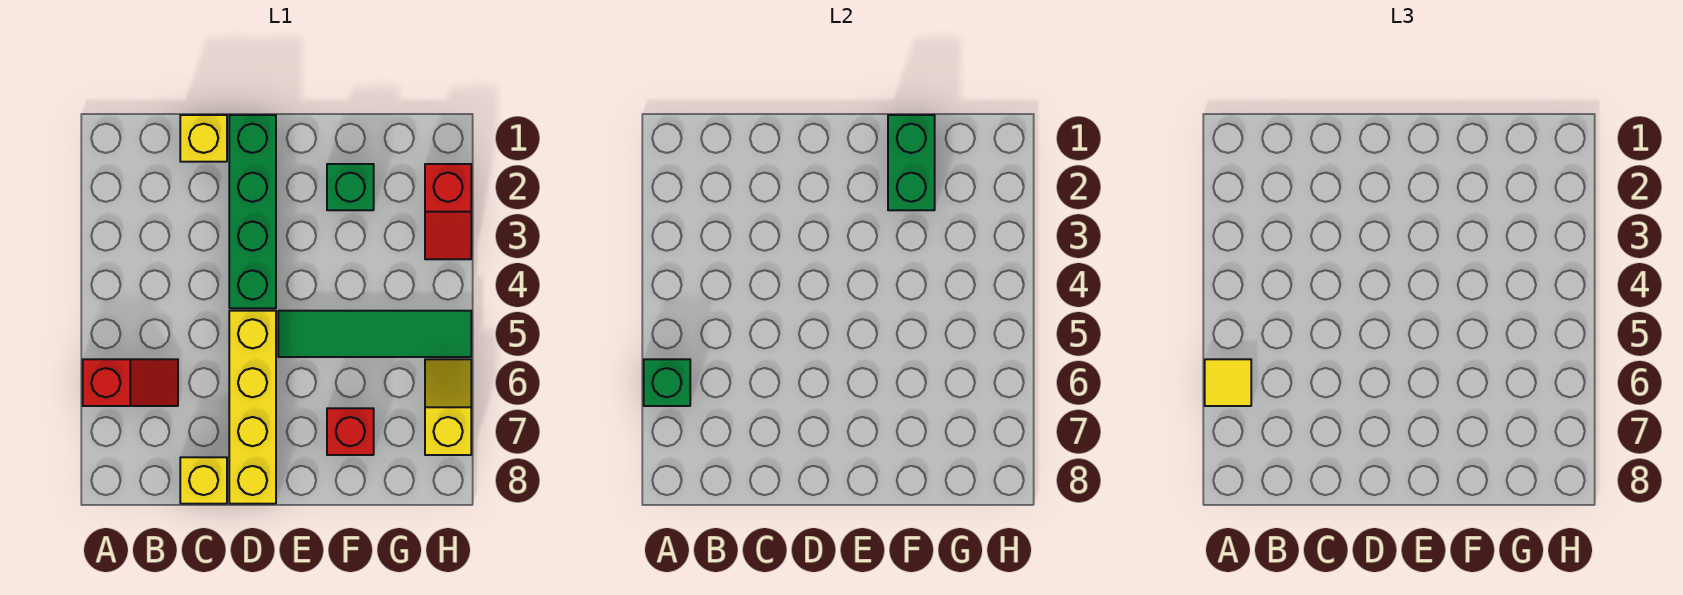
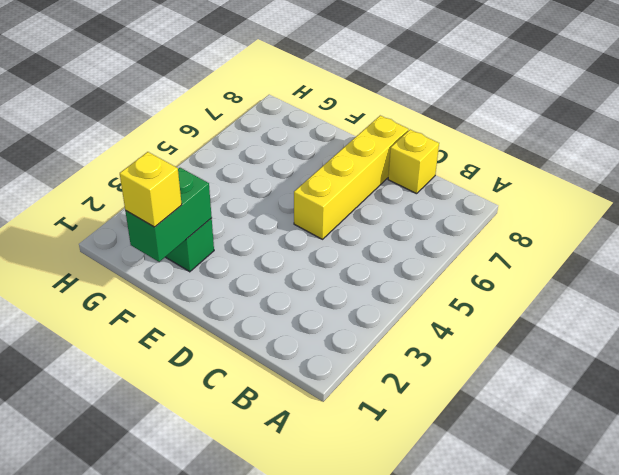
yellow 1x1 brick [120,152,182,227] -> yellow 1x1 brick moved to [180,115,227,162]
none -> red 1x2 slope [83,359,178,406]
none -> green 1x4 brick [229,115,276,308]
none -> green 1x4 tile [278,311,471,357]

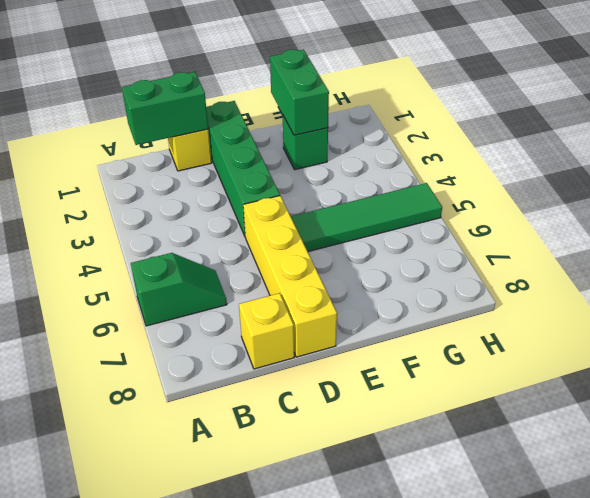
green 1x2 slope [131,253,227,326] -> red 1x2 slope [83,359,178,406]
green 1x2 brick [122,72,208,145] -> none
none -> red 1x1 brick [327,408,374,455]
none -> red 1x2 slope [425,164,471,259]
none -> yellow 1x2 slope [425,359,471,455]

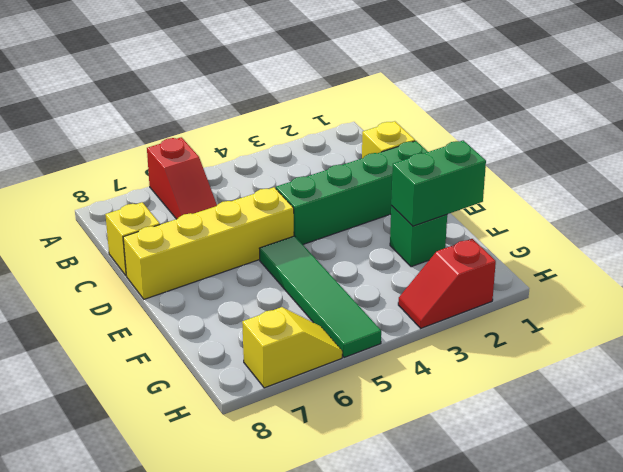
none -> red 1x1 brick [327,408,374,455]
none -> green 1x1 brick [644,359,690,406]
none -> yellow 1x1 tile [1205,359,1251,406]

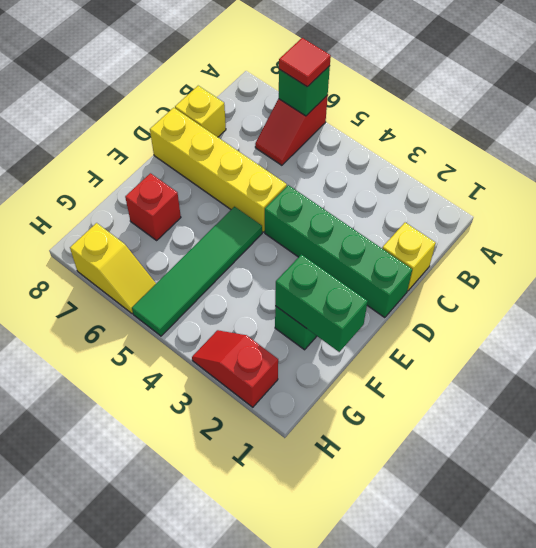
red 1x1 tile [279,38,331,87] -> yellow 1x1 tile [1205,359,1251,406]

